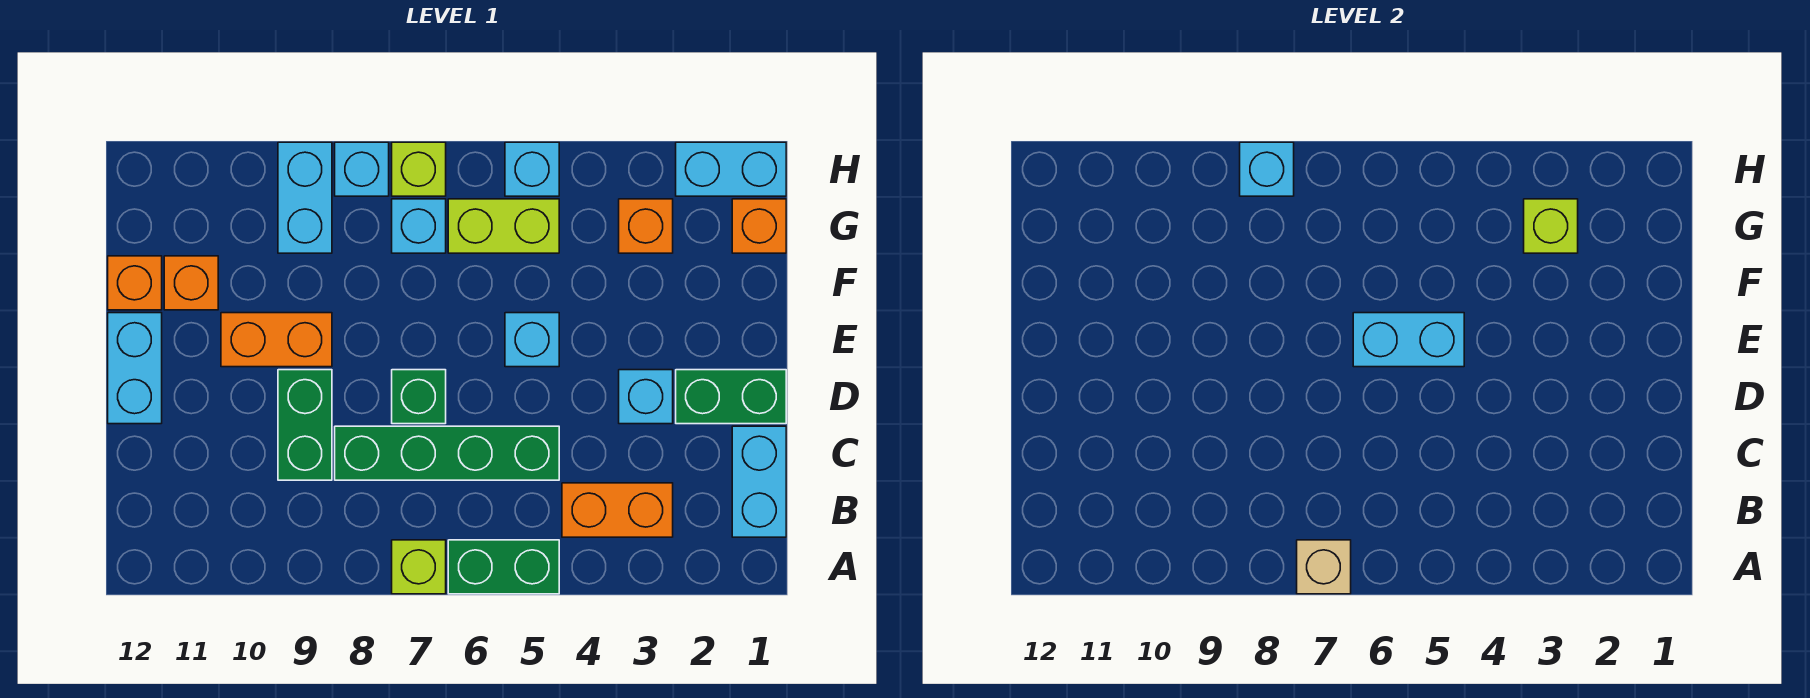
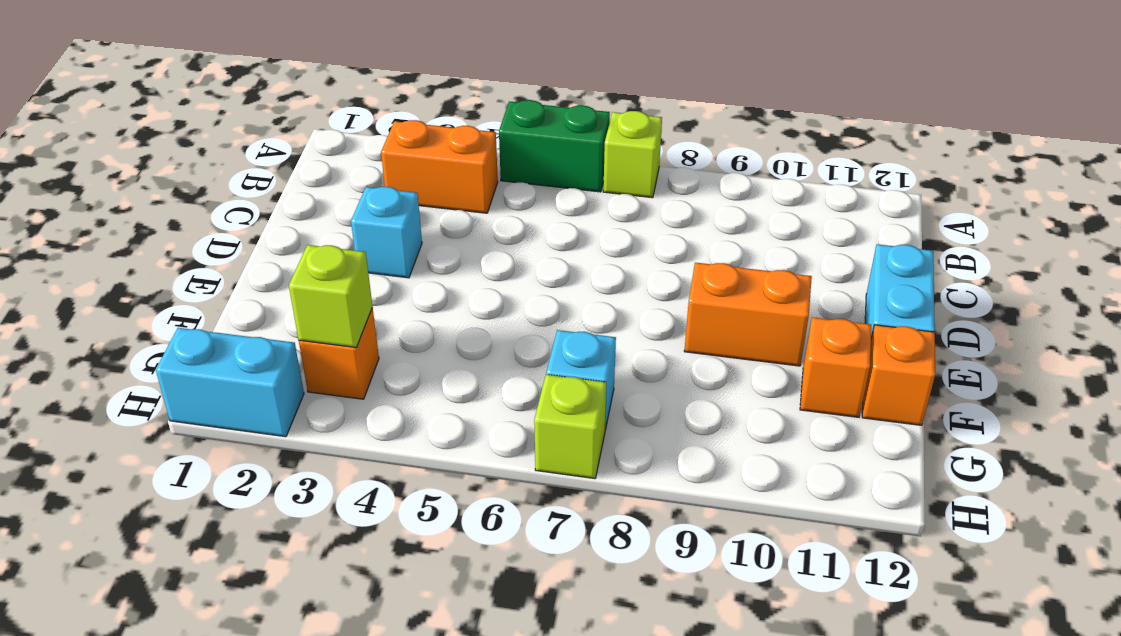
none -> cyan 1x2 brick [732,426,786,537]
none -> green 1x4 brick [335,426,559,480]
none -> green 1x2 brick [278,370,332,480]

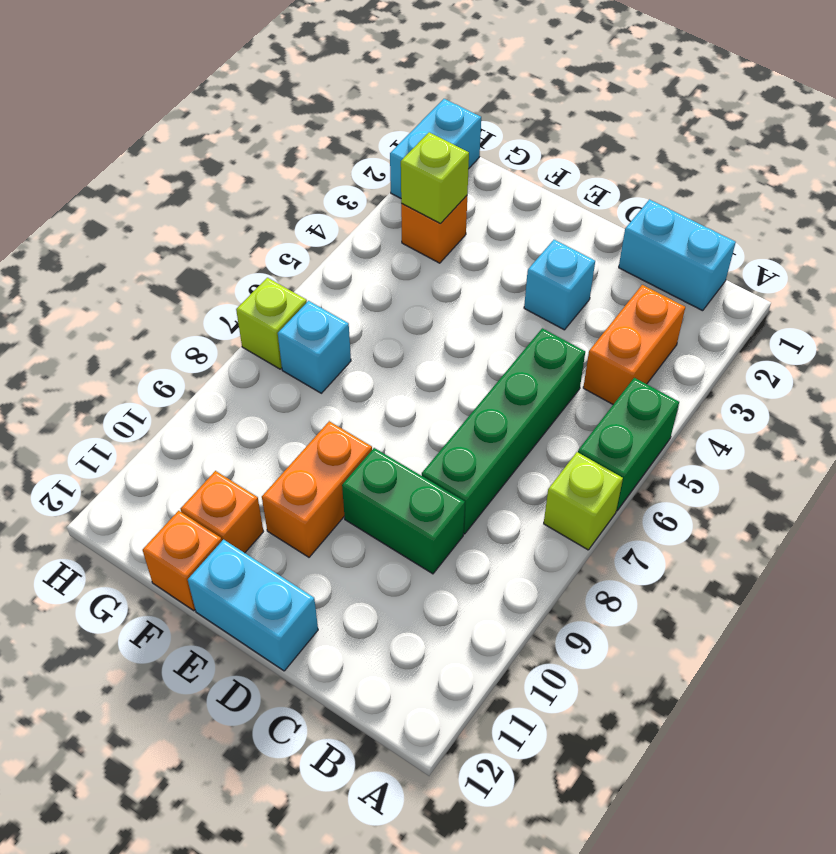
none -> green 1x2 brick [676,370,786,424]
none -> green 1x1 brick [392,370,446,424]
none -> cyan 1x1 brick [505,313,559,367]

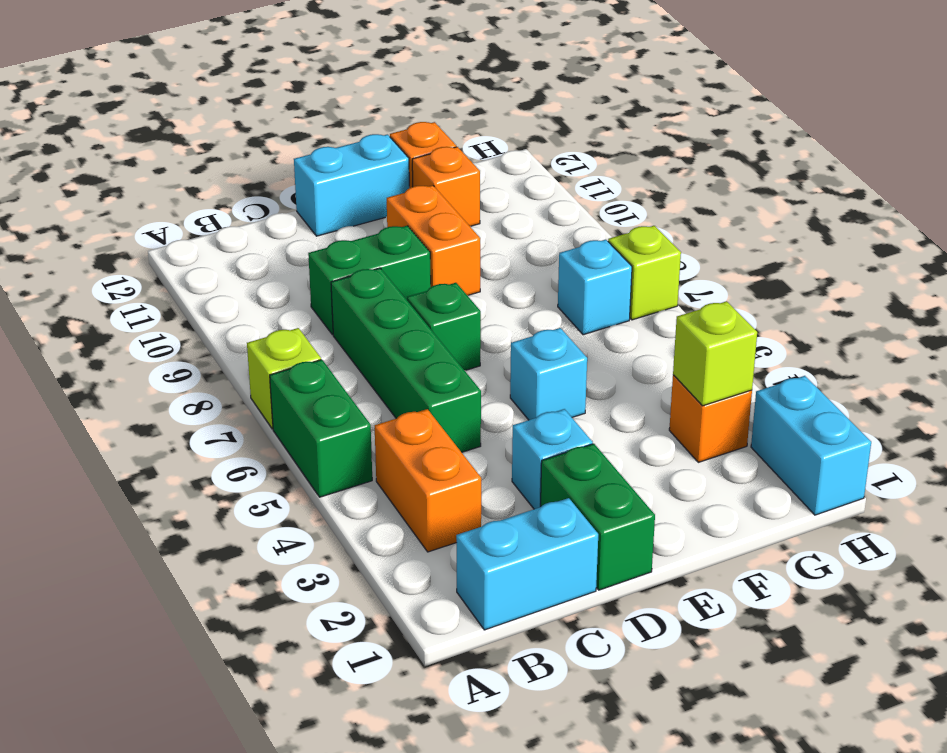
none -> orange 1x1 brick [732,199,786,253]
none -> lime 1x2 brick [448,199,559,253]
none -> cyan 1x2 brick [278,142,332,253]

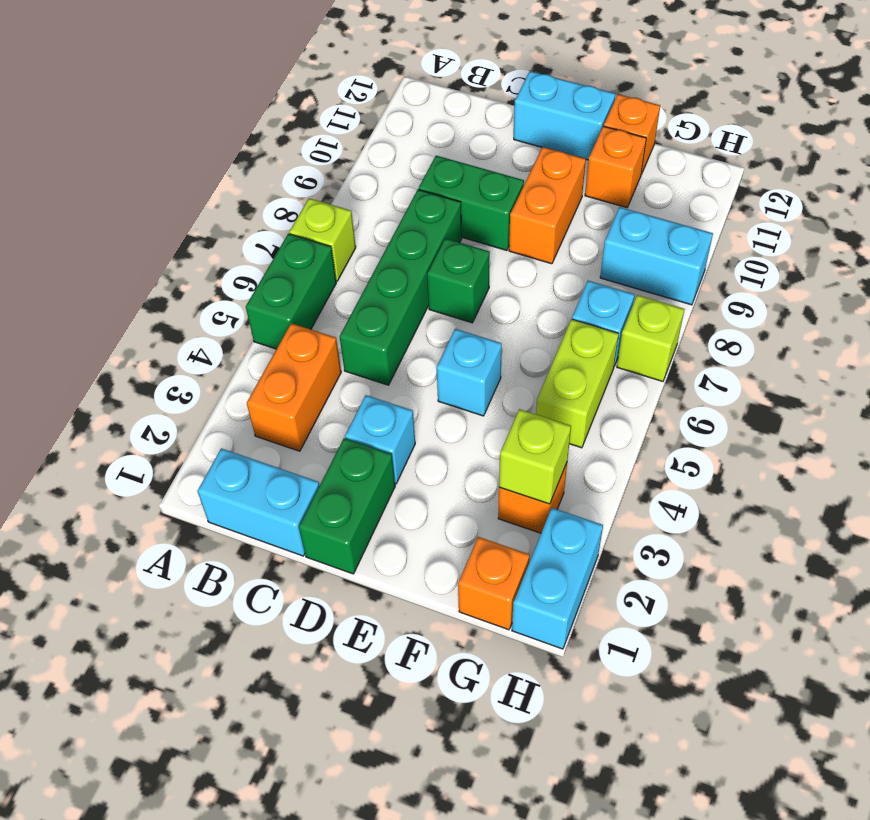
none -> cyan 1x1 brick [505,142,559,196]
none -> cyan 1x1 brick [335,142,389,196]
none -> tan 1x1 brick [1297,540,1351,594]

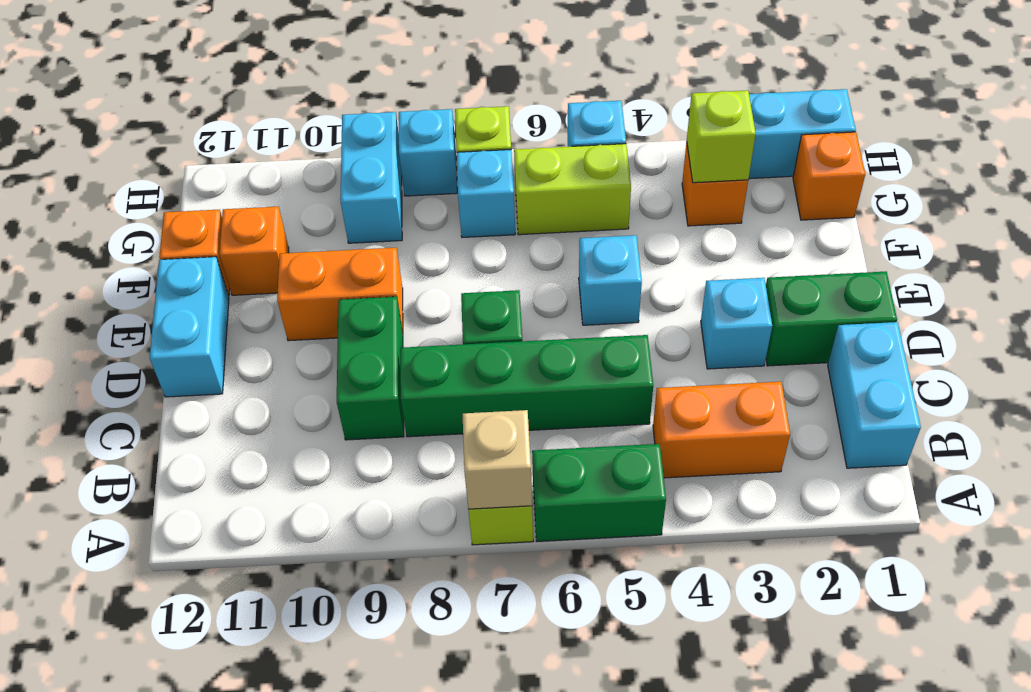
none -> cyan 1x2 brick [1353,313,1464,367]
none -> cyan 1x1 brick [1240,142,1294,196]

